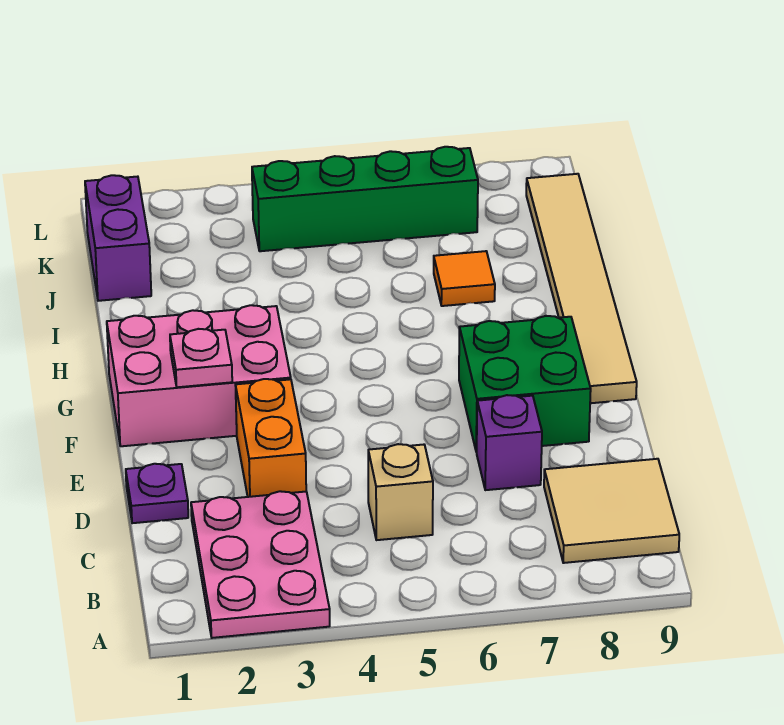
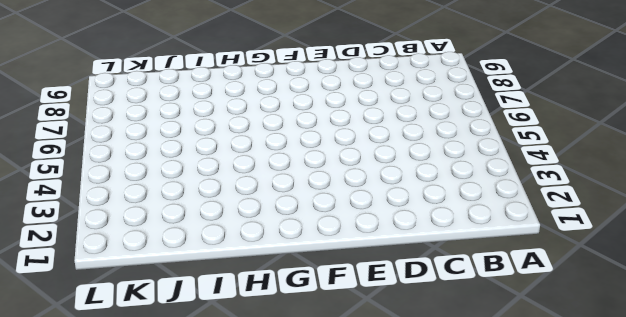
none -> pink 2x3 plate [191,491,330,638]
none -> tan 2x2 tile [544,459,679,563]
none -> tan 1x1 brick [368,444,433,540]

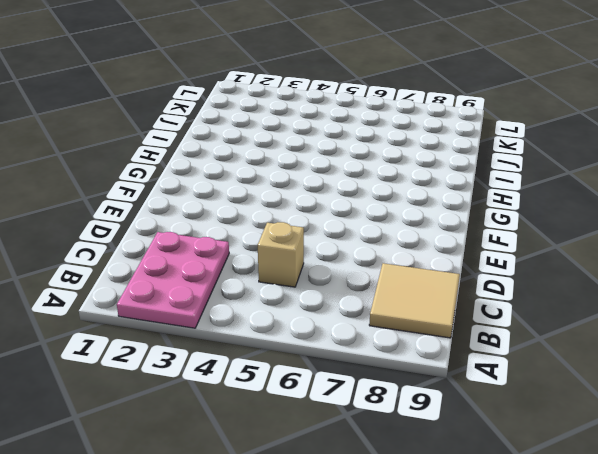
none -> purple 1x1 plate [126,464,188,523]
none -> orange 1x2 brick [235,379,306,497]
none -> purple 1x1 brick [477,395,542,490]

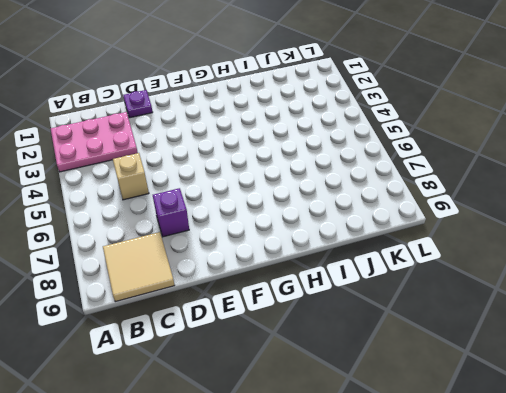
none -> orange 1x2 brick [235,379,306,497]
none -> green 2x2 brick [459,316,591,452]
none -> pink 2x3 brick [107,305,291,446]

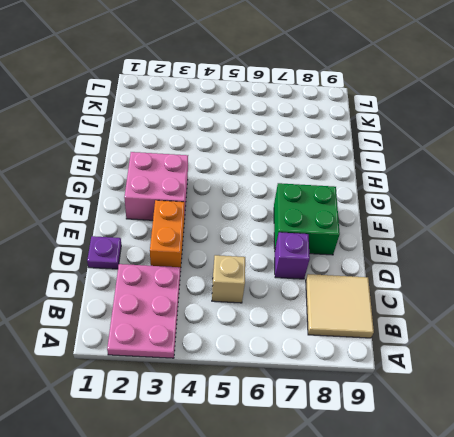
pink 2x2 brick [124,152,188,220] -> pink 2x3 brick [107,305,291,446]
none -> tan 1x6 tile [526,174,637,403]
none -> orange 1x1 tile [434,251,495,306]
none -> purple 1x2 brick [85,175,151,301]

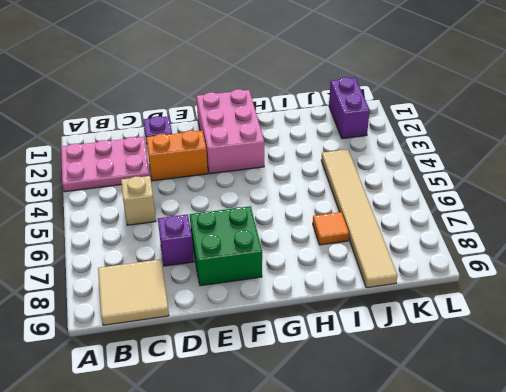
tan 1x6 tile [321,149,398,288] -> tan 1x6 tile turned to [526,174,637,403]
purple 1x2 brick [329,77,370,139] -> purple 1x2 brick turned to [85,175,151,301]
none -> green 1x4 brick [252,147,478,251]
none -> pink 1x1 plate [170,329,232,387]

